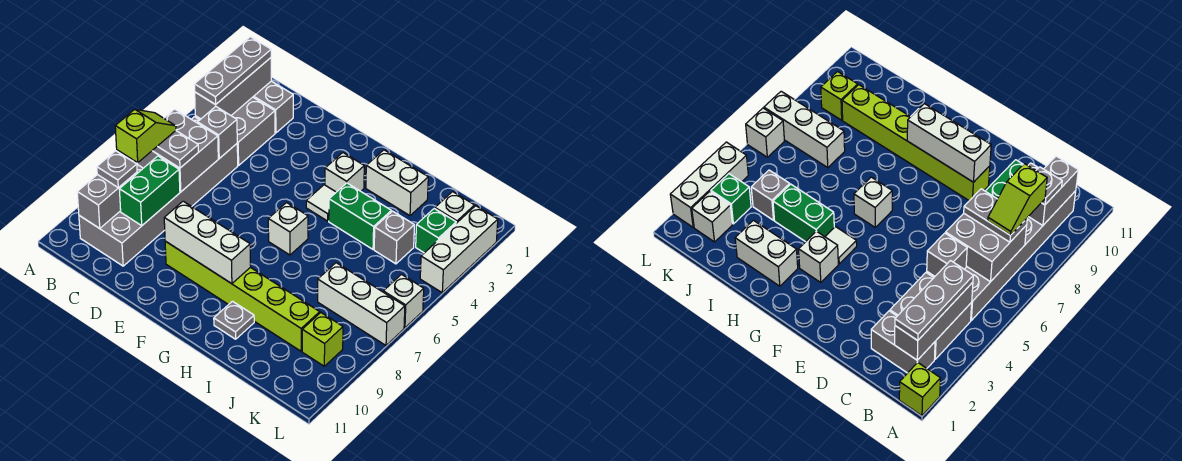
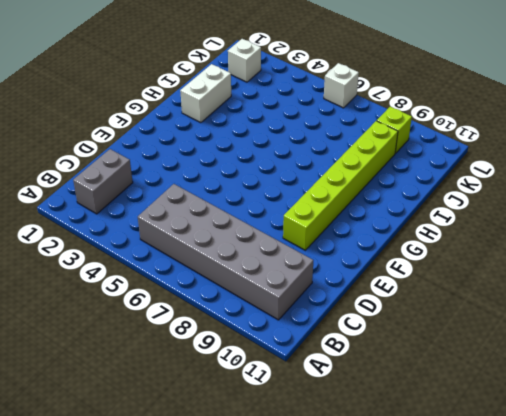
none -> lime 1x1 brick [899,362,941,416]
none -> grey 2x2 brick [195,97,275,165]
none -> white 1x1 brick [325,153,364,192]

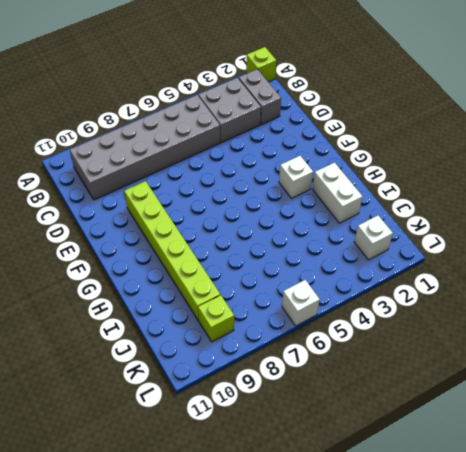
none -> white 1x1 tile [306,185,336,221]
none -> white 1x1 brick [268,203,308,255]
none -> green 1x2 brick [329,183,391,249]

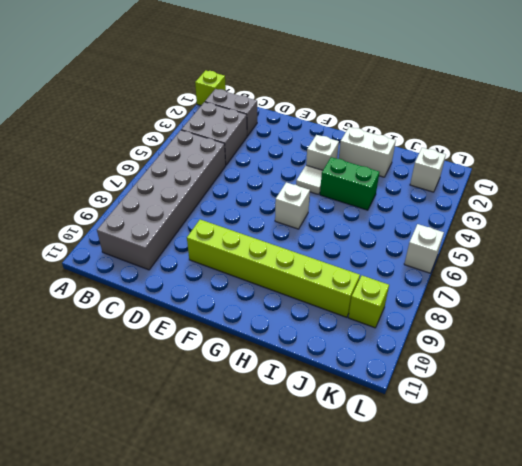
none -> grey 1x1 plate [214,301,254,339]
none -> grey 1x1 brick [374,211,414,264]
none -> white 1x3 brick [318,263,405,345]

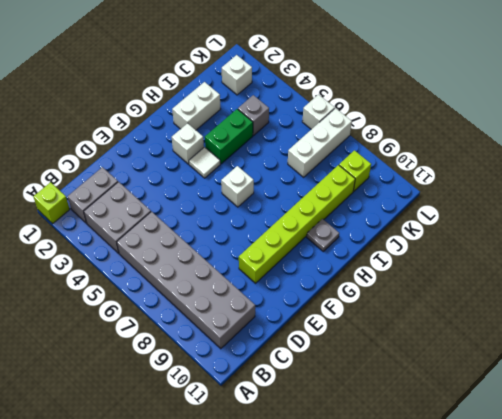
none -> green 1x1 brick [416,209,456,253]
none -> white 1x3 brick [420,206,498,293]
none -> grey 1x3 brick [195,58,271,119]

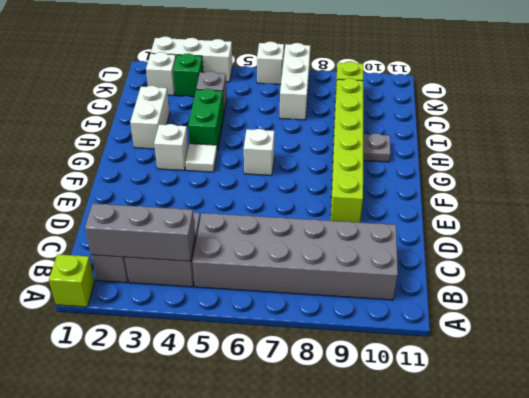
none -> grey 2x2 brick [138,109,218,192]
none -> grey 1x2 brick [77,172,137,228]
none -> grey 1x1 brick [198,107,237,158]

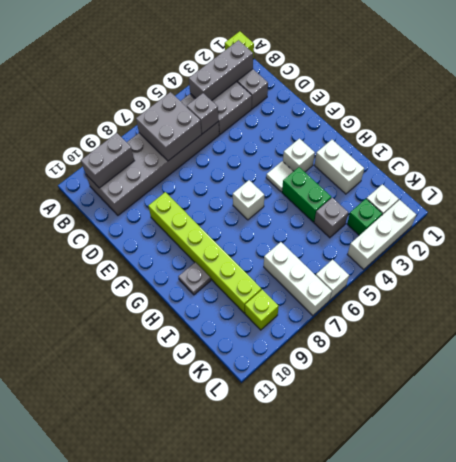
none -> green 1x2 brick [119,156,180,225]
none -> white 1x3 brick [164,201,251,284]
none -> grey 1x3 plate [194,37,271,105]

